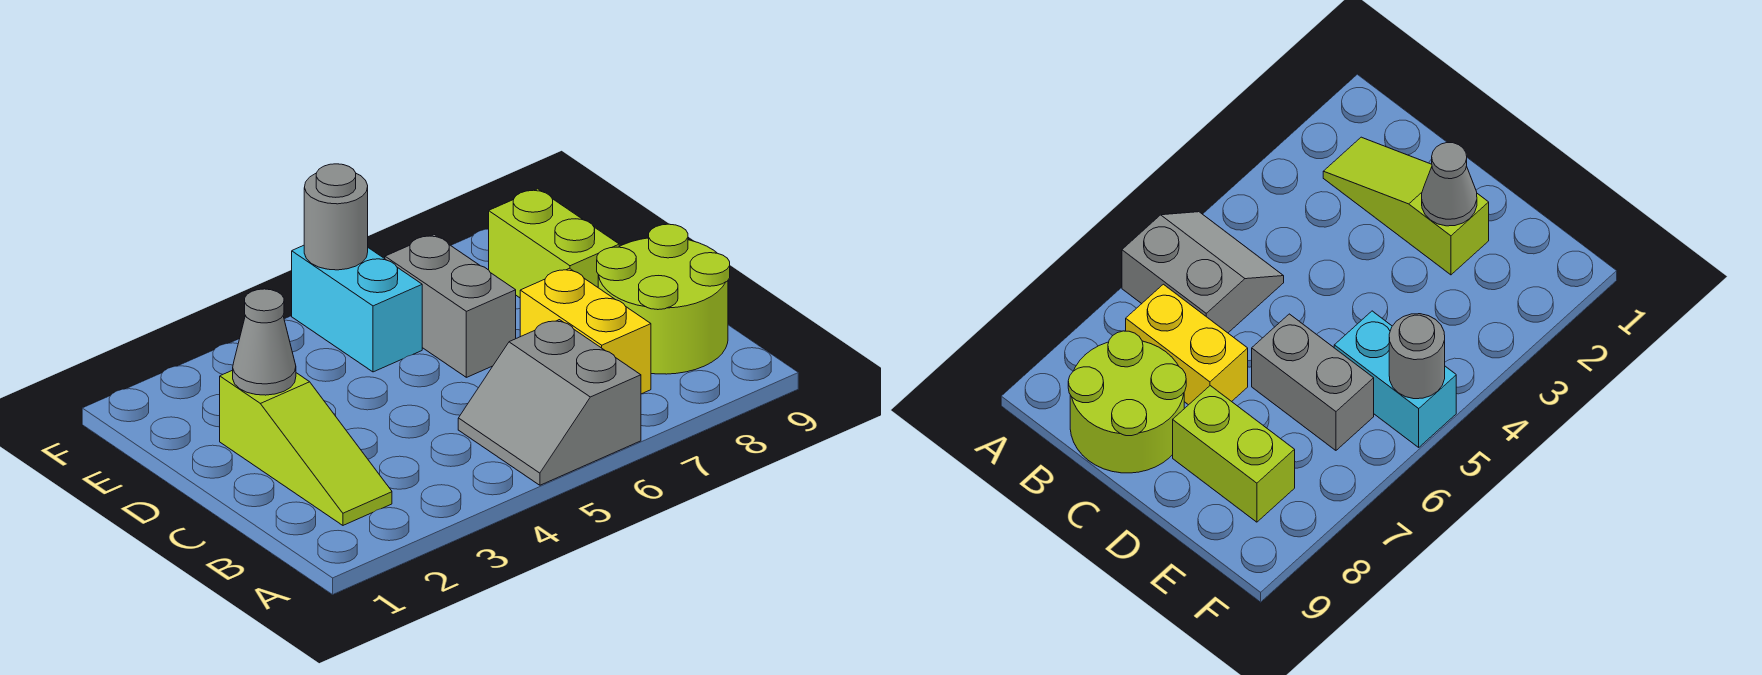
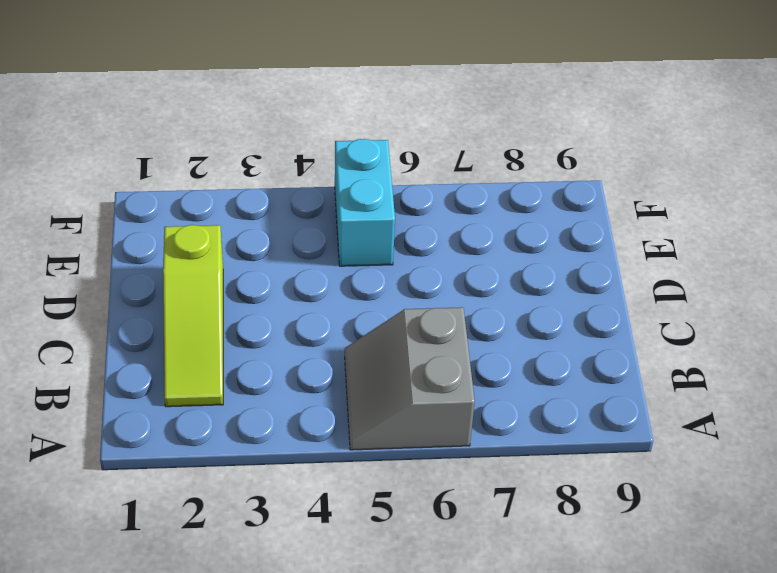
none -> yellow 1x2 brick [520,268,651,394]
none -> lime 2x2 round brick [597,224,730,374]

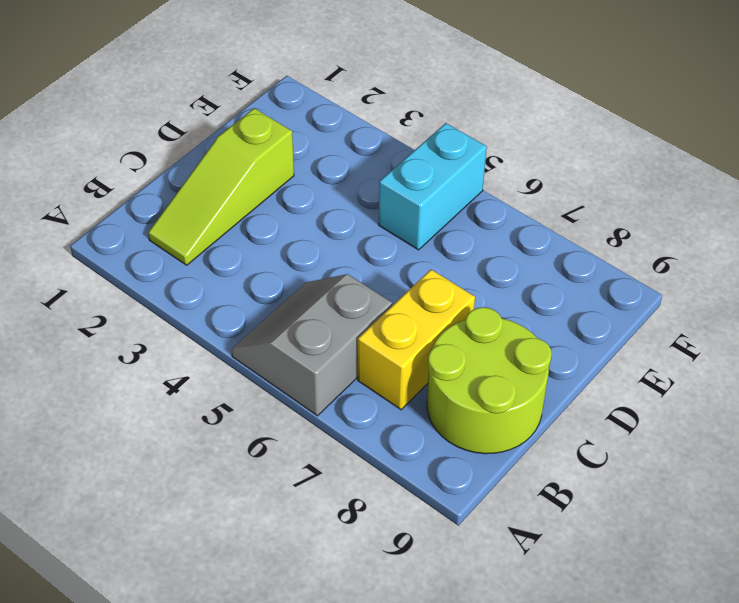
none -> grey 1x2 brick [385,235,516,377]
none -> lime 1x2 brick [489,189,619,298]

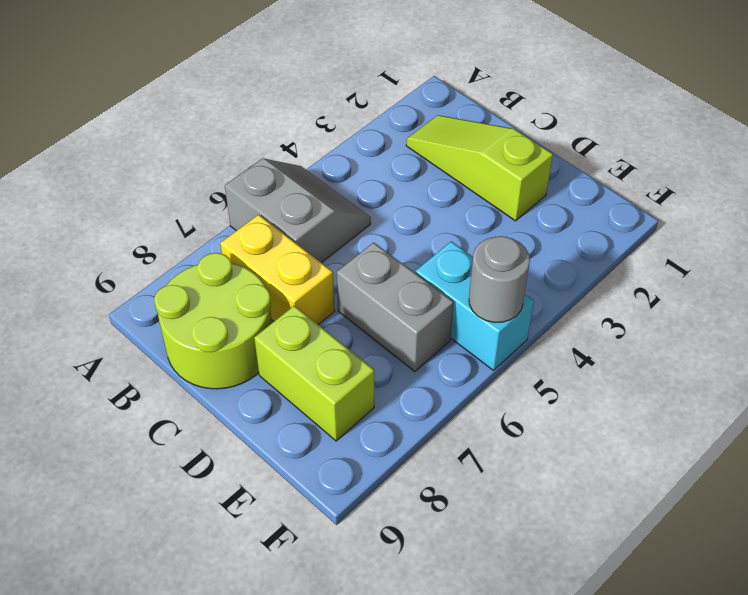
none -> grey 1x1 cone [233,289,296,395]

